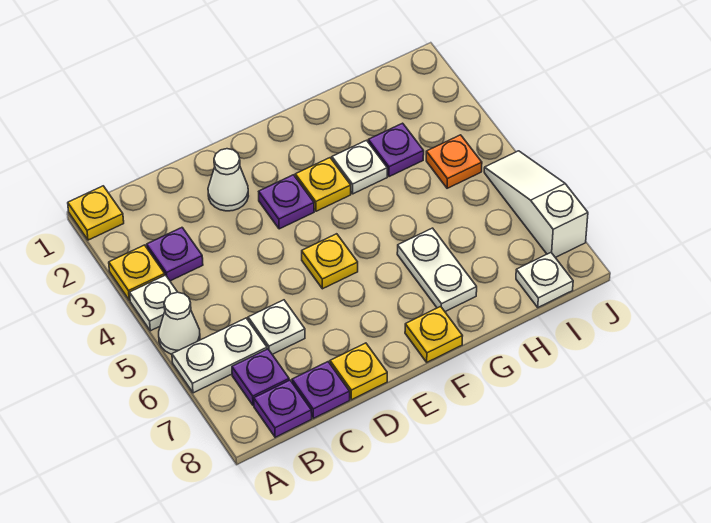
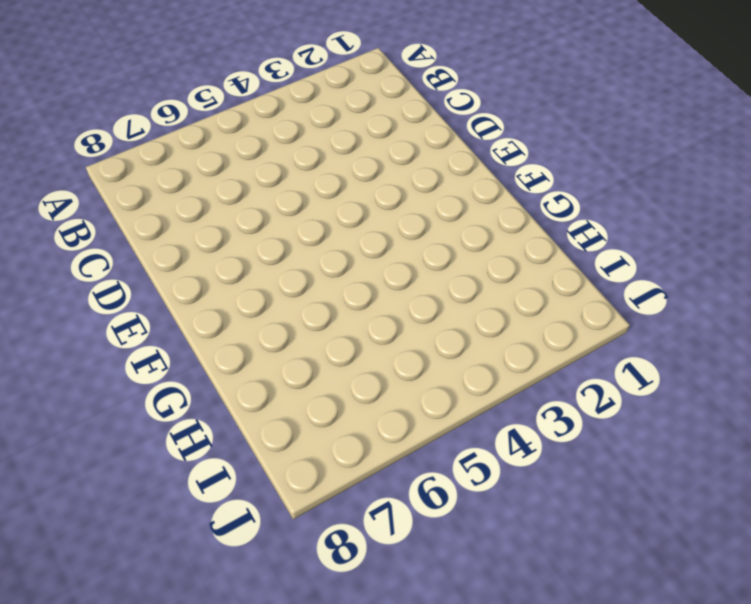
none -> yellow 1x1 plate [68,186,124,240]
none -> yellow 1x1 plate [109,245,165,300]
none -> white 1x1 plate [130,275,177,331]

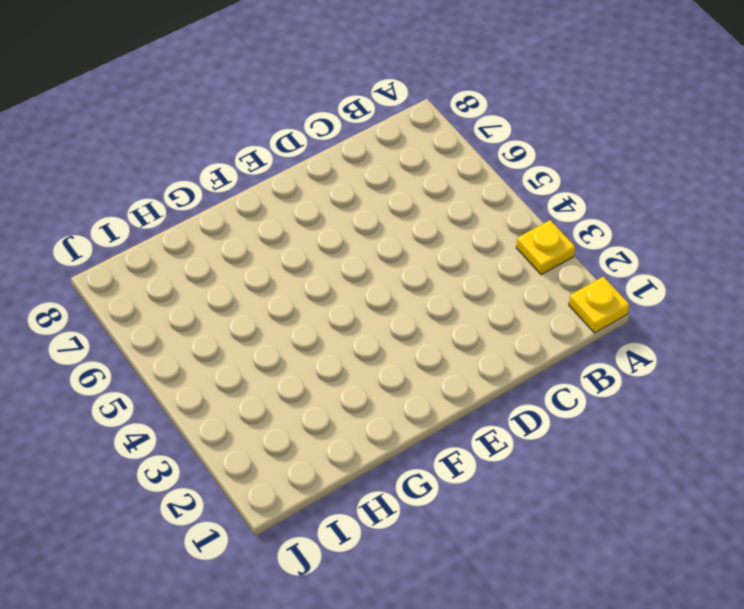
none -> white 1x1 plate [130,275,177,331]
none -> white 1x1 cone [159,292,200,354]
none -> white 1x2 plate [172,318,267,393]

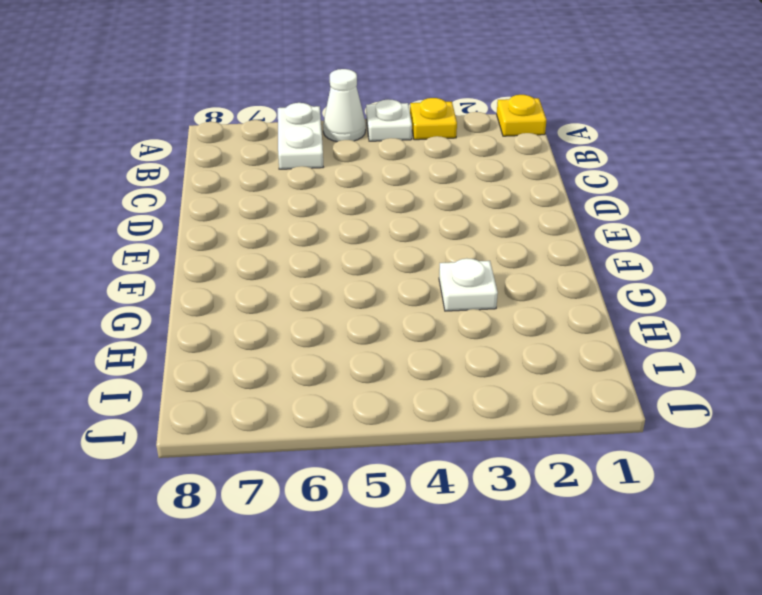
none -> purple 1x1 plate [147,228,203,281]
none -> purple 1x1 plate [232,349,289,406]
none -> purple 1x1 plate [254,380,312,437]

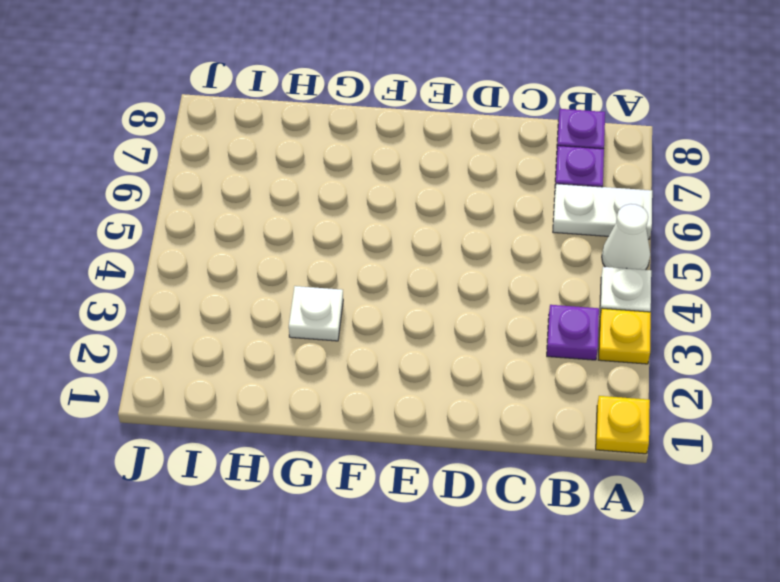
none -> white 1x1 plate [248,300,305,354]
none -> purple 1x1 plate [292,362,350,418]
none -> white 1x1 cone [208,149,248,211]

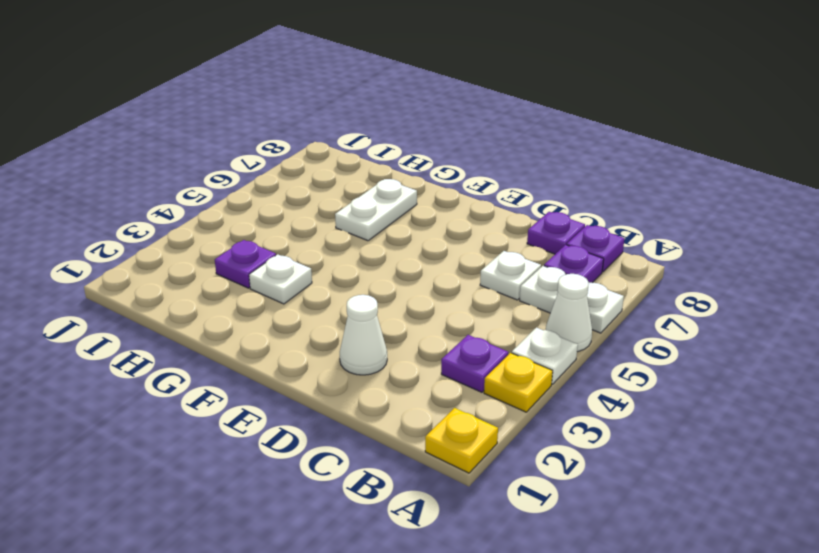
none -> yellow 1x1 plate [330,343,387,400]
none -> purple 1x1 plate [259,175,314,229]
none -> yellow 1x1 plate [302,234,358,289]

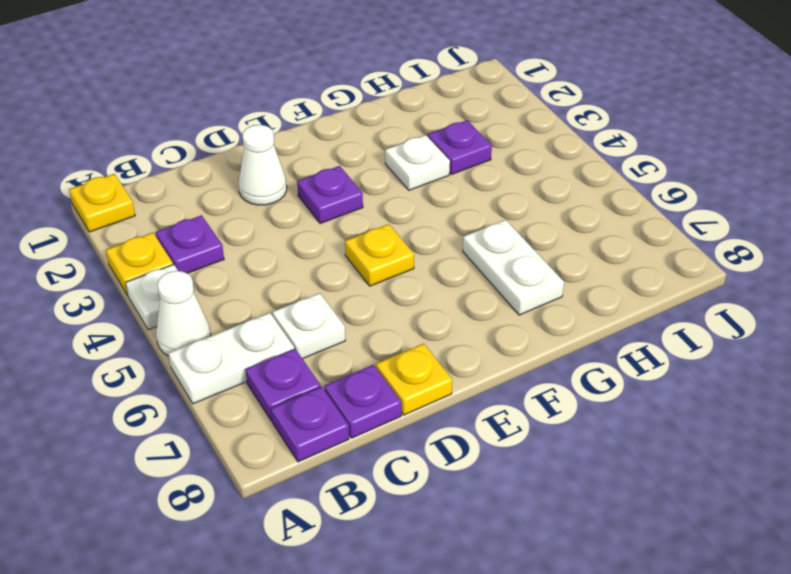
none -> yellow 1x1 plate [295,158,351,211]
none -> yellow 1x1 plate [405,306,462,362]
none -> orange 1x1 plate [426,135,482,188]

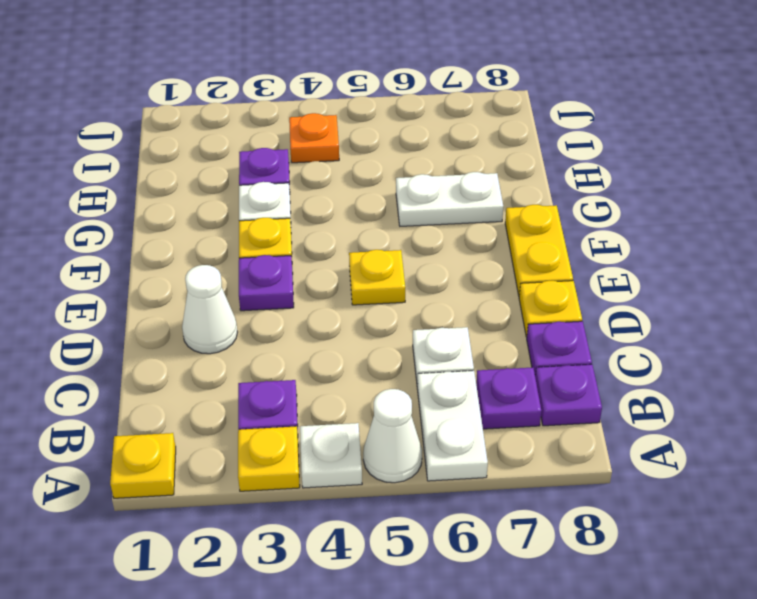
yellow 1x2 plate [505,205,573,295] -> yellow 1x1 plate [405,306,462,362]
none -> white 1x1 plate [516,253,573,307]
none -> white 1x3 slope [484,151,588,258]

